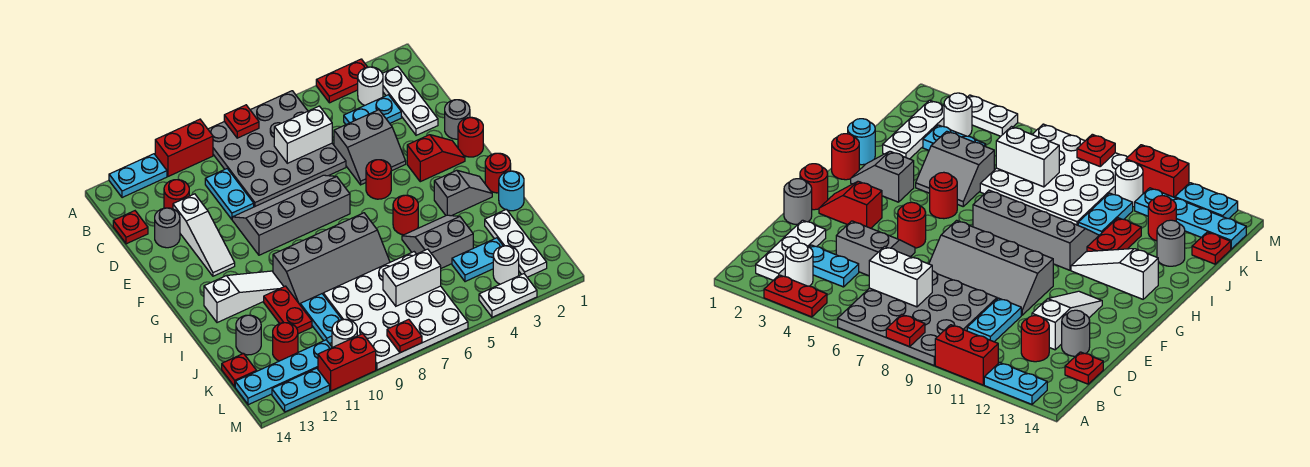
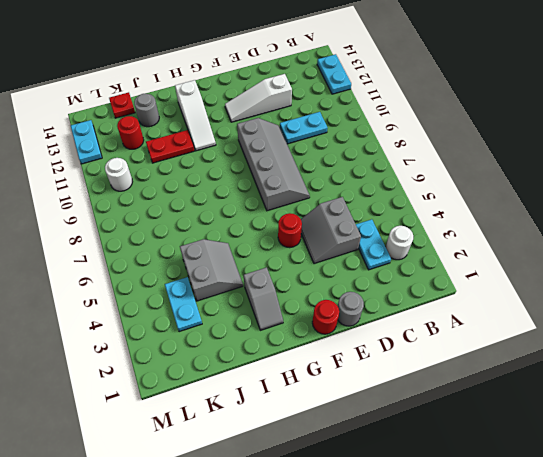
none -> red 1x2 plate [316,59,367,103]
none -> grey 4x4 plate [208,91,346,207]
none -> red 1x2 brick [155,119,213,176]
none -> white 1x3 plate [382,67,438,135]

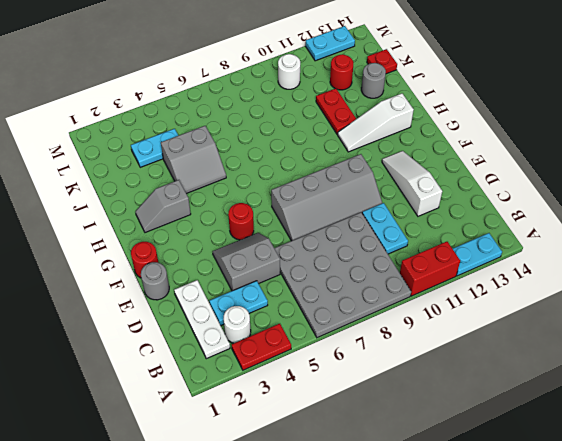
none -> red 1x1 round brick [164,179,189,209]
none -> red 1x1 plate [113,211,148,244]
none -> grey 1x1 round brick [155,208,180,248]
none -> red 1x2 slope [407,135,465,182]

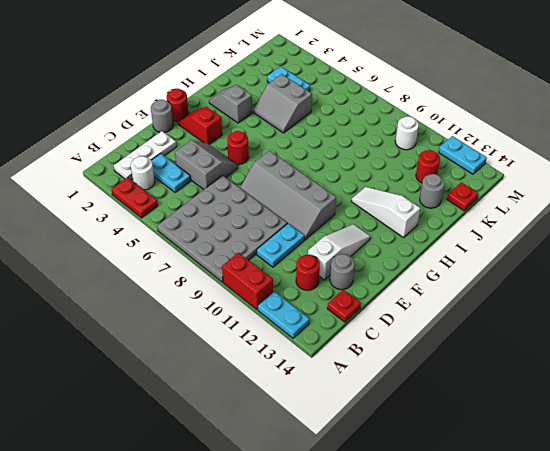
none -> red 1x1 round brick [485,153,511,193]
none -> red 1x1 round brick [393,195,418,235]
none -> grey 2x4 slope [273,213,390,304]
none -> cyan 1x1 round brick [499,171,524,211]

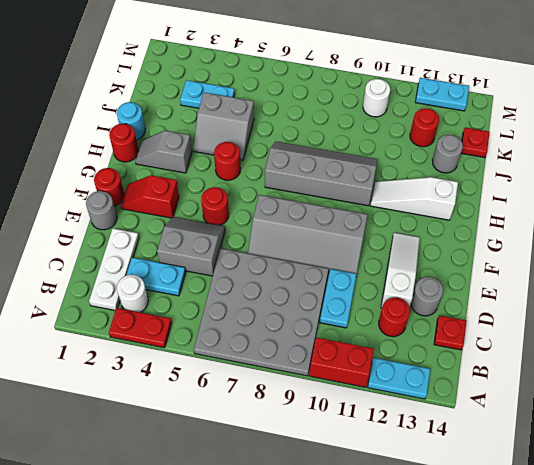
none -> red 1x2 plate [264,286,312,334]
none -> white 1x3 plate [485,209,547,277]
none -> white 4x4 plate [323,252,468,370]
none -> cyan 1x2 plate [300,294,342,344]

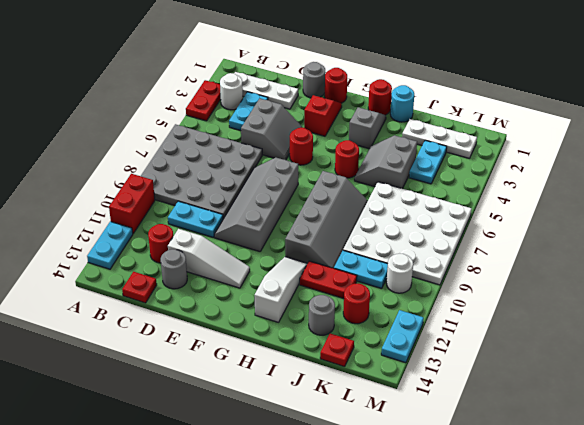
none -> white 1x1 round brick [493,246,519,284]
none -> cyan 1x4 plate [235,340,332,405]
none -> white 1x2 plate [479,274,537,317]
none -> red 1x2 brick [318,334,376,391]

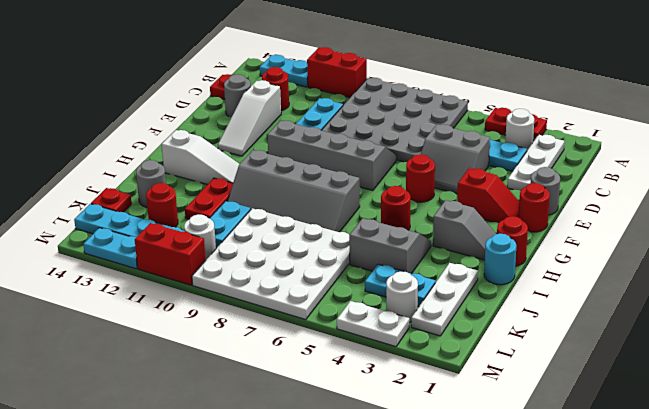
none -> red 1x1 plate [224,105,259,138]
none -> white 1x2 brick [274,106,332,163]
none -> white 1x2 brick [383,249,441,306]
none -> red 1x1 plate [387,319,422,353]

